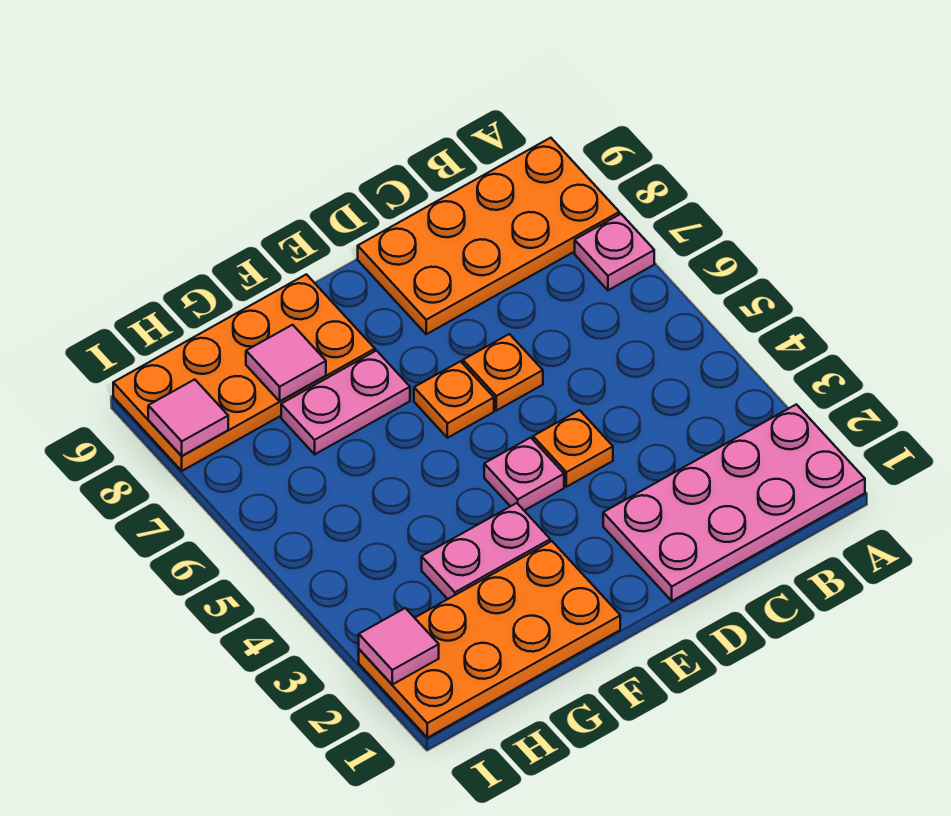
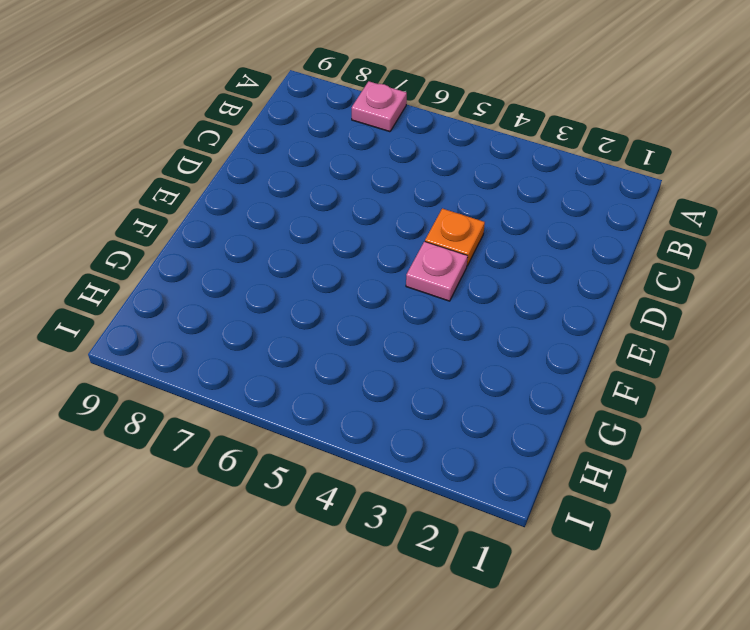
none -> pink 2x4 plate [603,404,865,601]
none -> orange 2x4 plate [358,138,619,334]
none -> orange 1x1 plate [463,334,543,410]

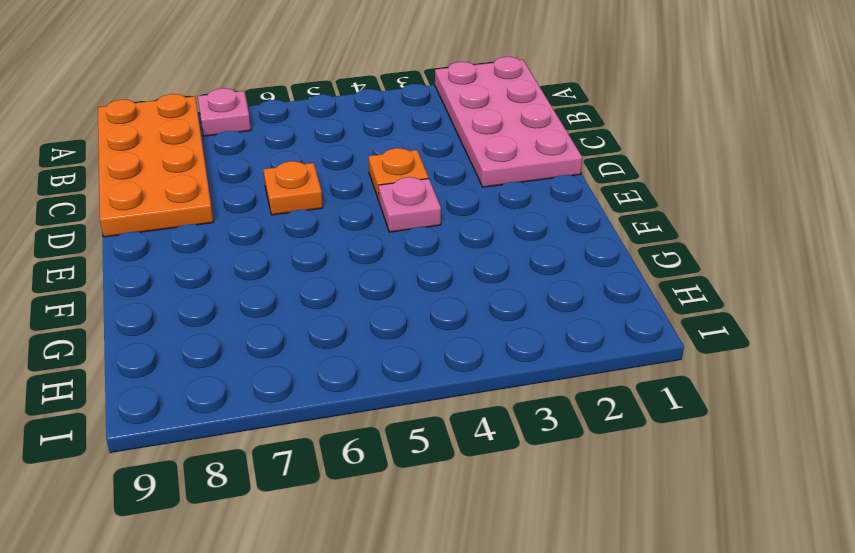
none -> orange 1x1 plate [414,361,494,438]
none -> orange 2x4 plate [359,541,620,738]
none -> pink 1x2 plate [422,503,550,599]

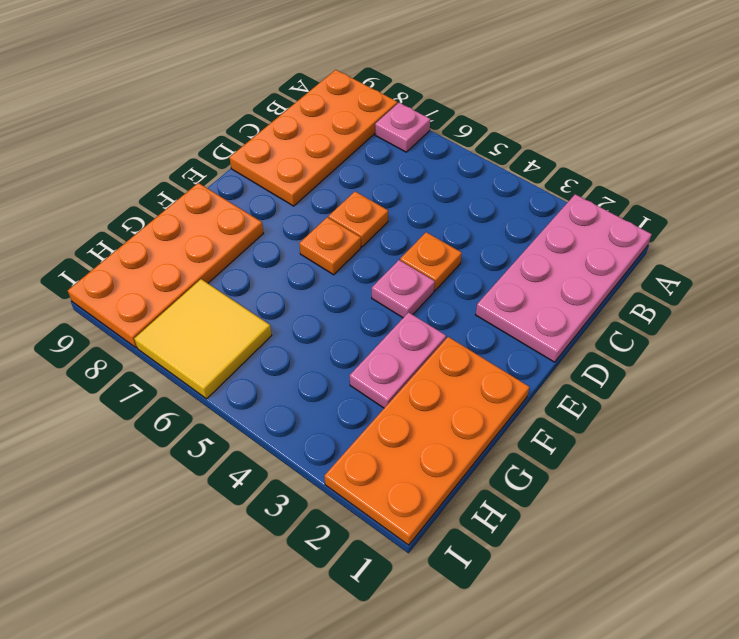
yellow 2x2 tile [134,279,272,399] -> none
none -> pink 1x2 plate [281,351,410,454]
none -> pink 1x1 tile [246,325,326,401]
none -> pink 1x1 tile [359,608,439,684]

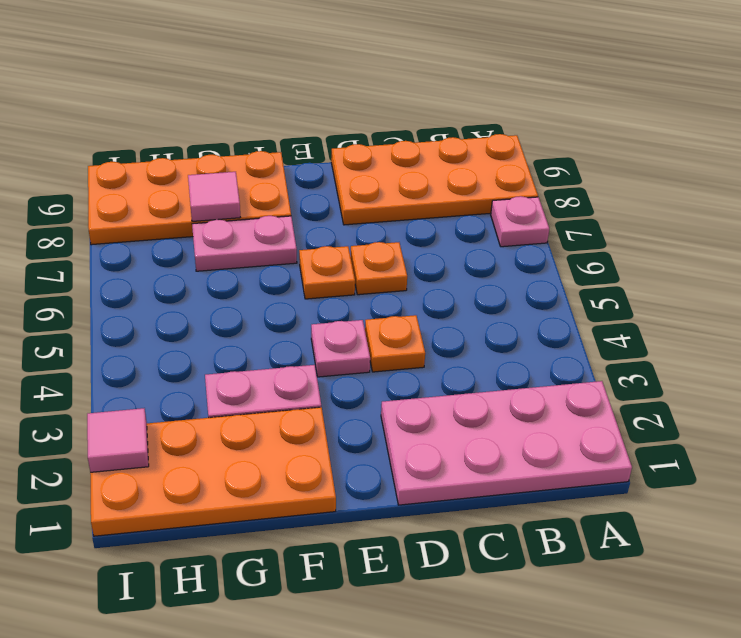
none -> pink 1x1 tile [148,379,228,456]

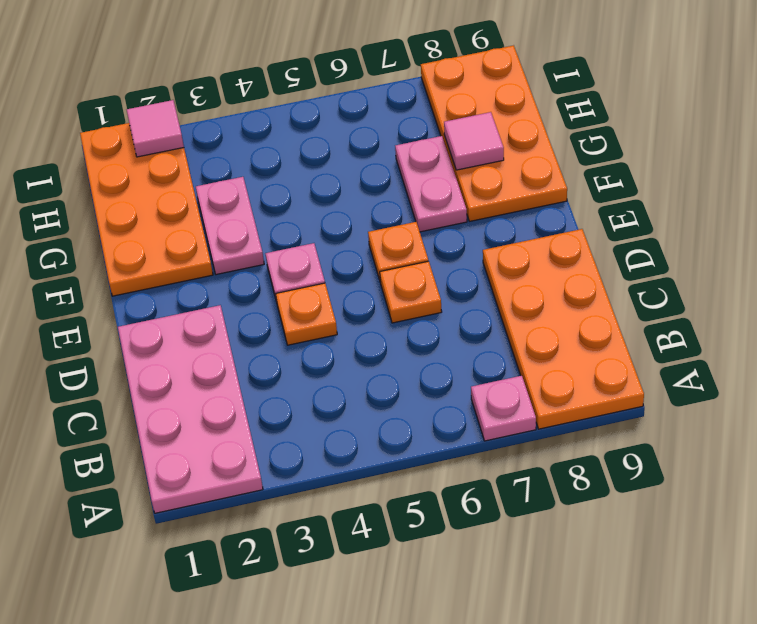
none -> pink 1x1 tile [148,379,228,456]

